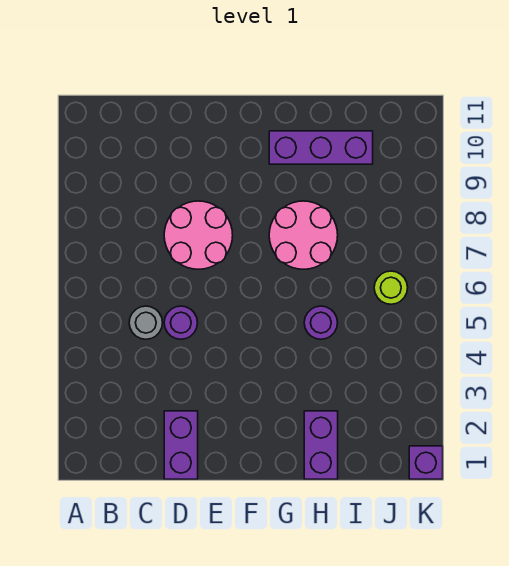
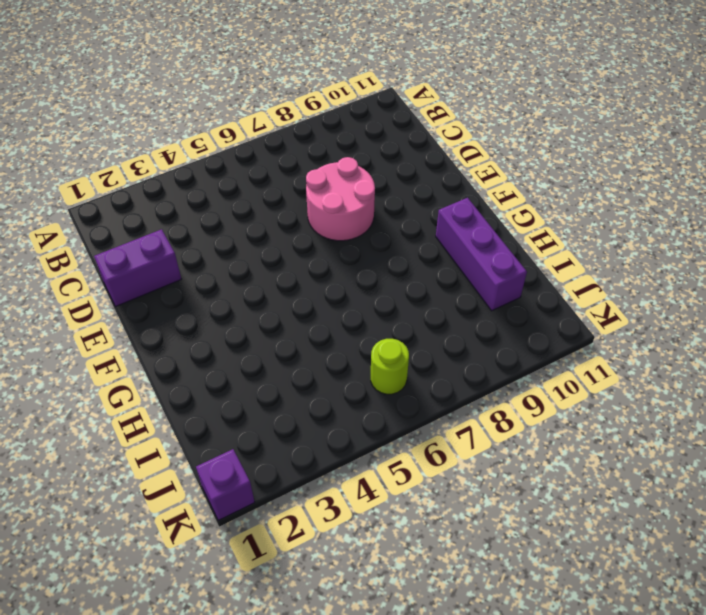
none -> grey 1x1 round brick [129,306,163,339]
none -> purple 1x1 round brick [164,306,198,339]

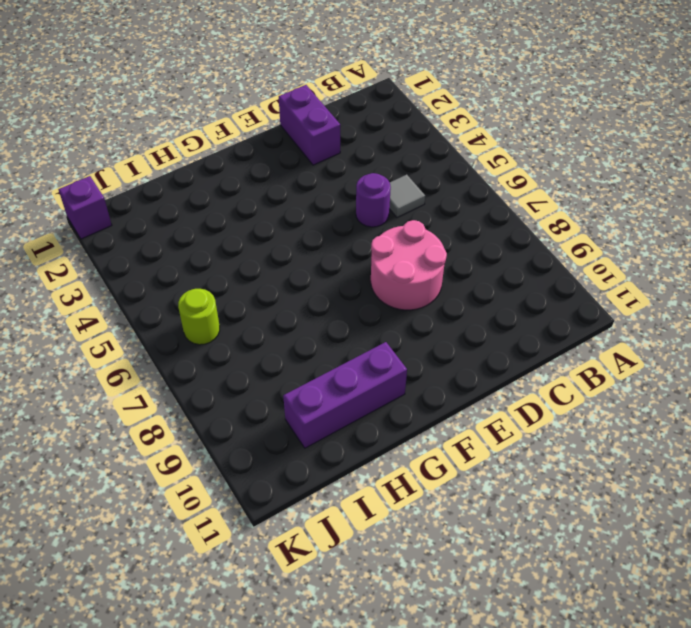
grey 1x1 tile [389,175,425,217] -> grey 1x1 round brick [129,306,163,339]
none -> pink 2x2 round brick [269,201,338,269]
none -> purple 1x2 brick [304,411,338,479]

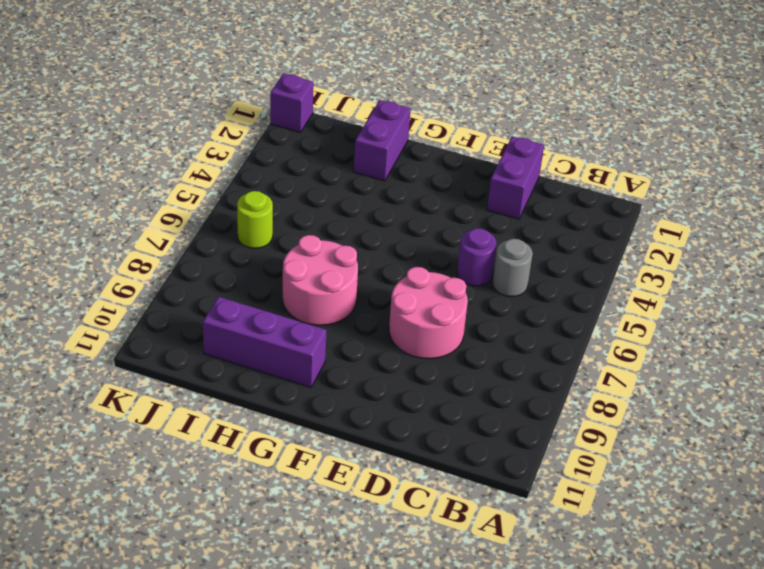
none -> purple 1x1 round brick [304,306,338,339]

